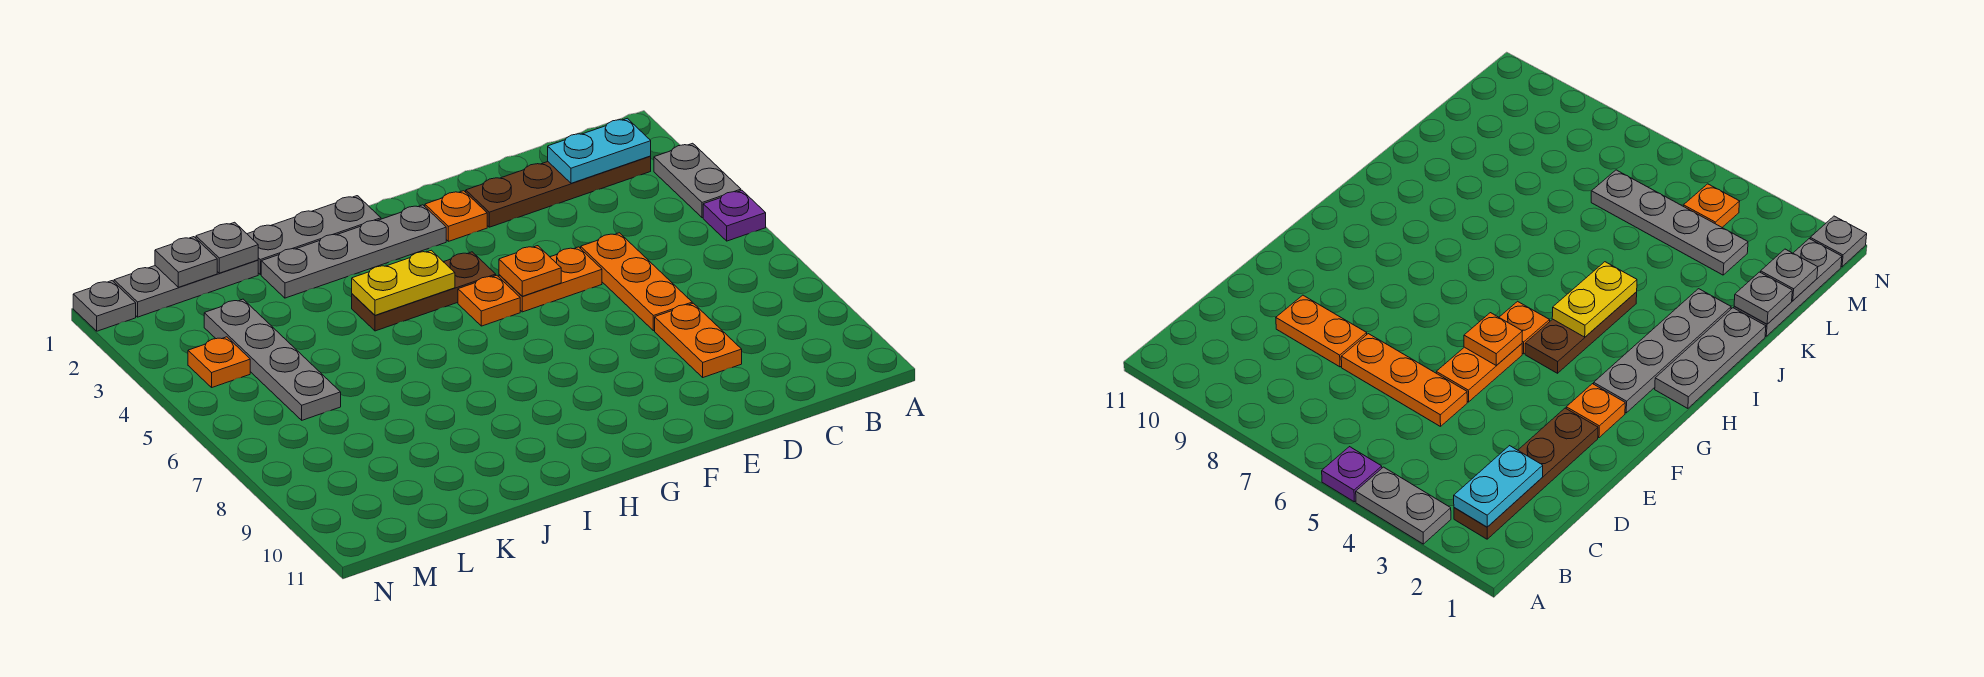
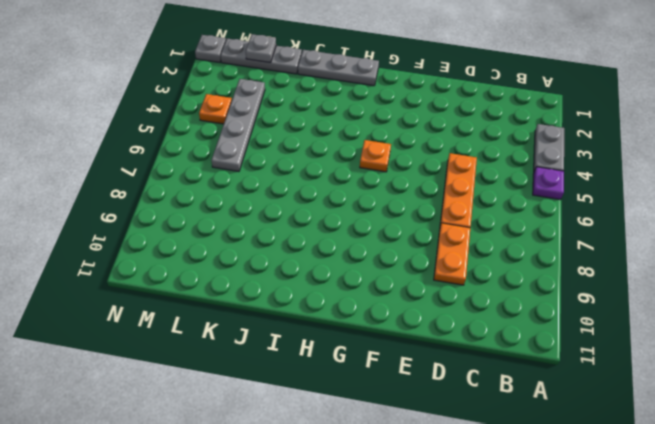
none -> brown 1x4 plate [466,156,651,227]
none -> orange 1x2 plate [499,247,602,312]
none -> orange 1x1 plate [425,191,487,241]

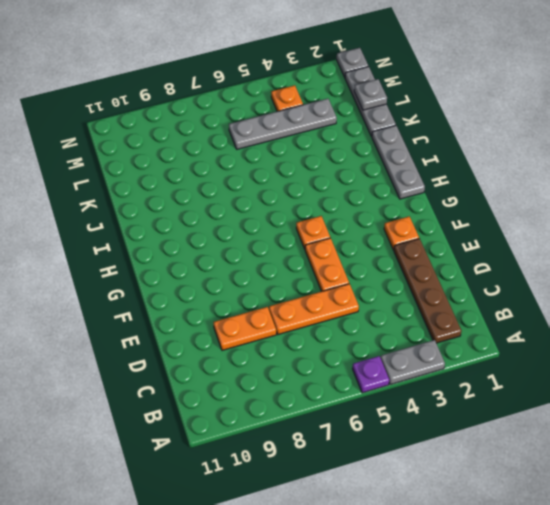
none -> grey 1x4 plate [261,205,446,298]
none -> brown 1x3 plate [352,252,496,331]
none -> cyan 1x2 plate [548,118,651,183]

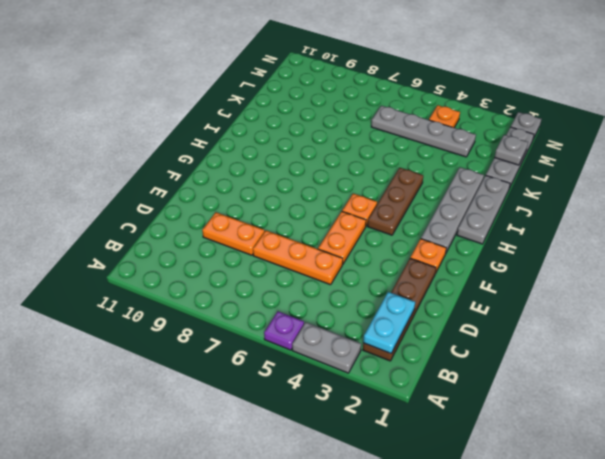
none -> orange 1x1 plate [499,246,561,296]
none -> yellow 1x2 plate [352,250,455,315]
none -> grey 1x1 plate [196,222,258,273]

